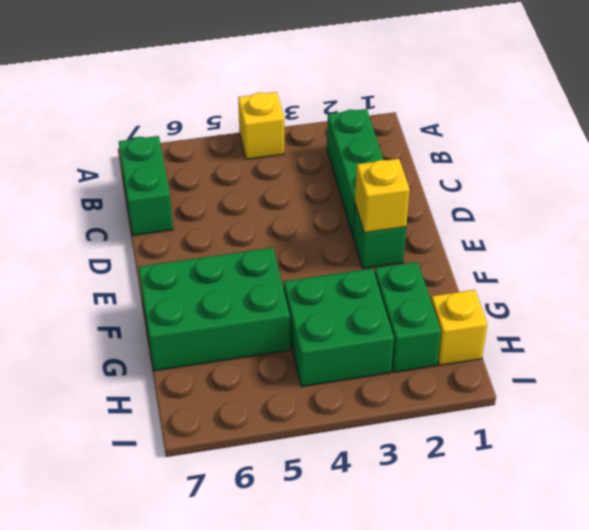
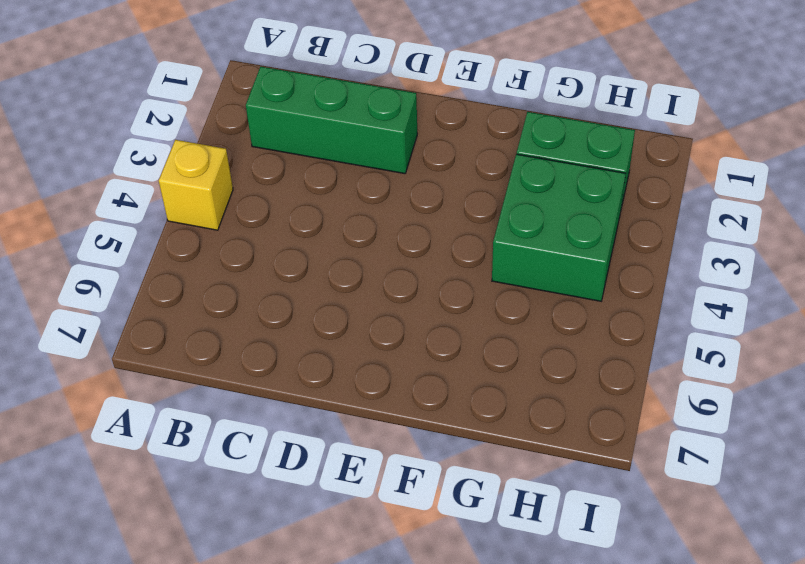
none -> green 1x2 brick [119,136,173,236]
none -> green 1x1 brick [353,204,406,269]

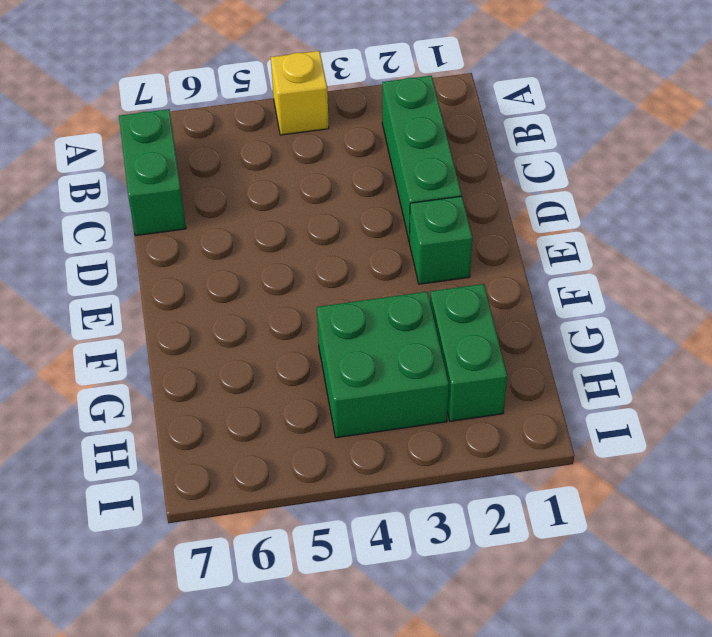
none -> green 2x3 brick [139,248,290,371]
none -> yellow 1x1 brick [431,290,487,365]

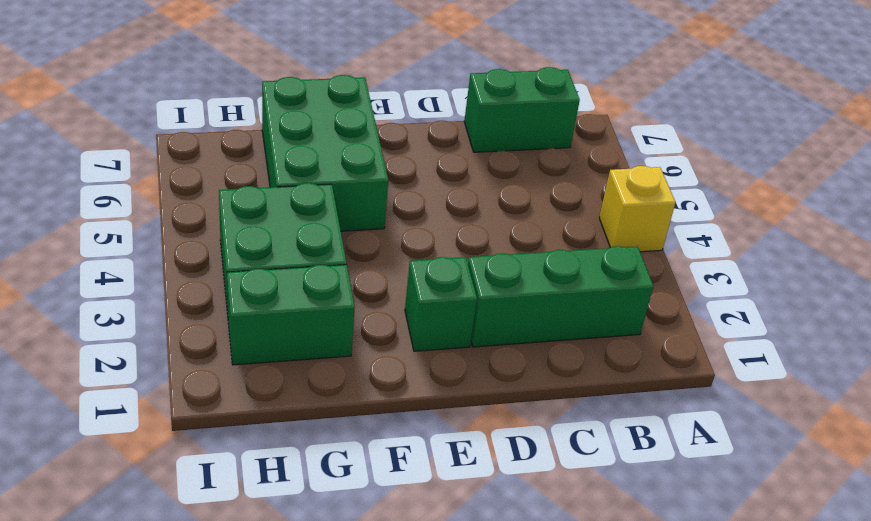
none -> yellow 1x1 brick [431,290,487,365]
none -> yellow 1x1 brick [355,159,410,233]

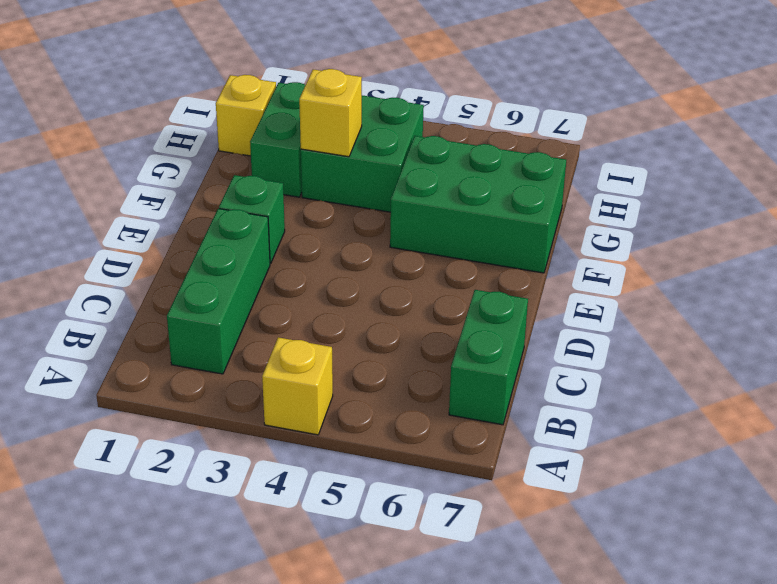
yellow 1x1 brick [299,69,362,157] -> yellow 1x1 brick moved to [355,159,410,233]

